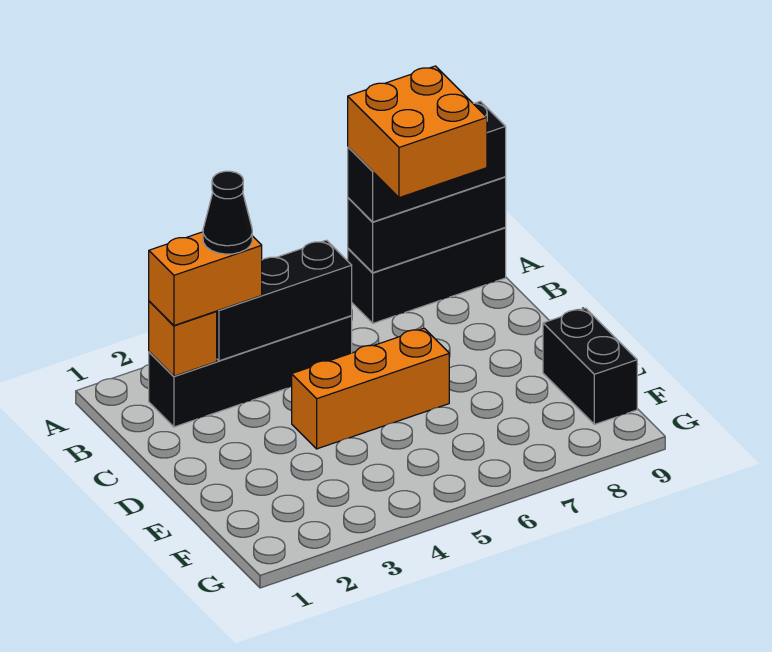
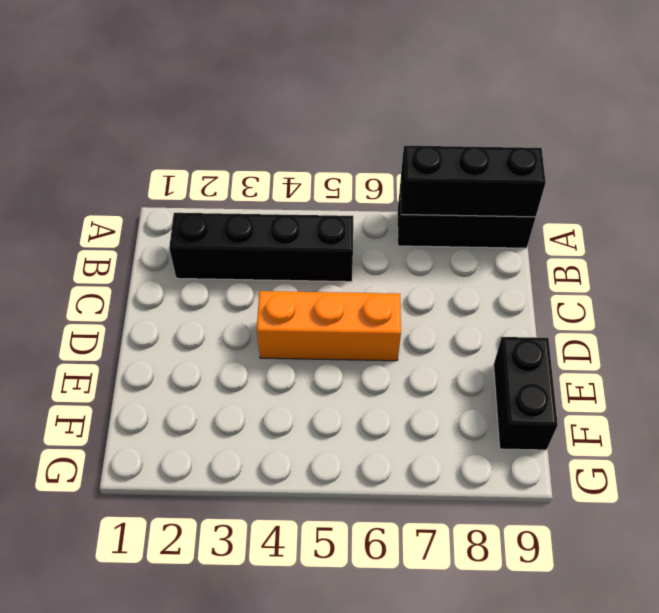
none -> orange 1x1 brick [149,301,217,376]
none -> black 1x3 brick [216,240,352,361]

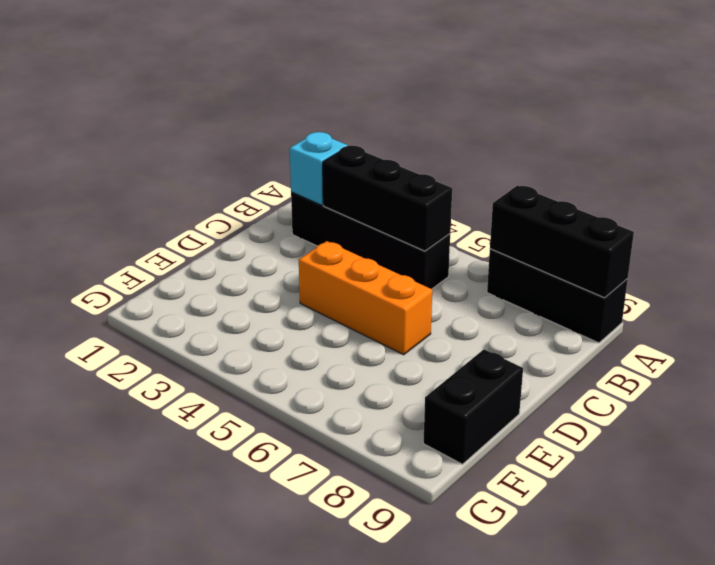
cyan 1x1 brick [290,132,348,205] -> orange 1x1 brick [149,301,217,376]
none -> black 1x3 brick [348,101,506,222]
none -> orange 1x2 brick [149,232,262,325]

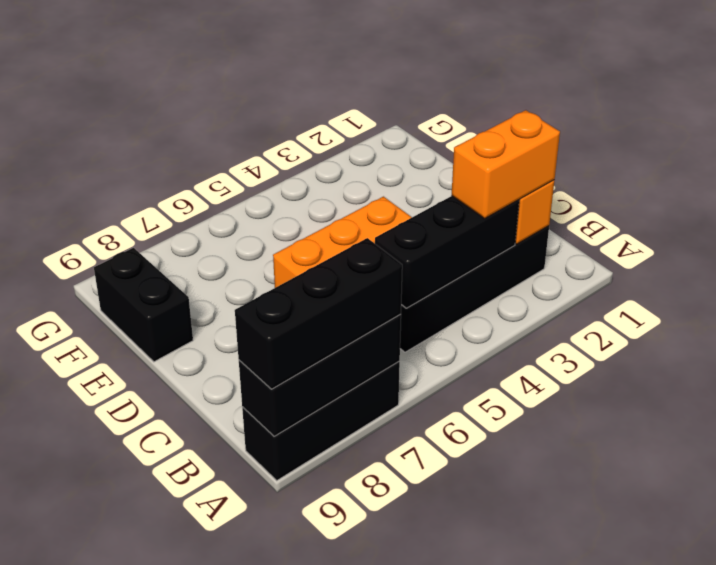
none -> orange 2x2 brick [348,66,487,198]
none -> black 1x1 cone [203,171,252,254]

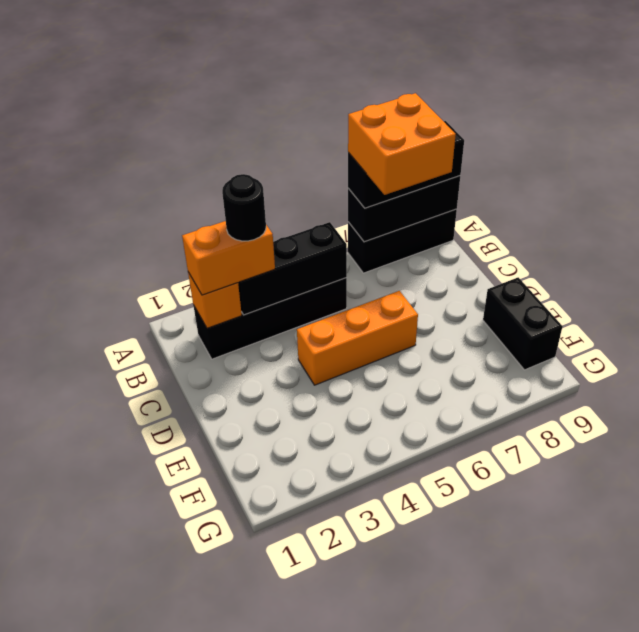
black 1x1 round brick [222,174,266,241] -> black 1x1 cone [203,171,252,254]

